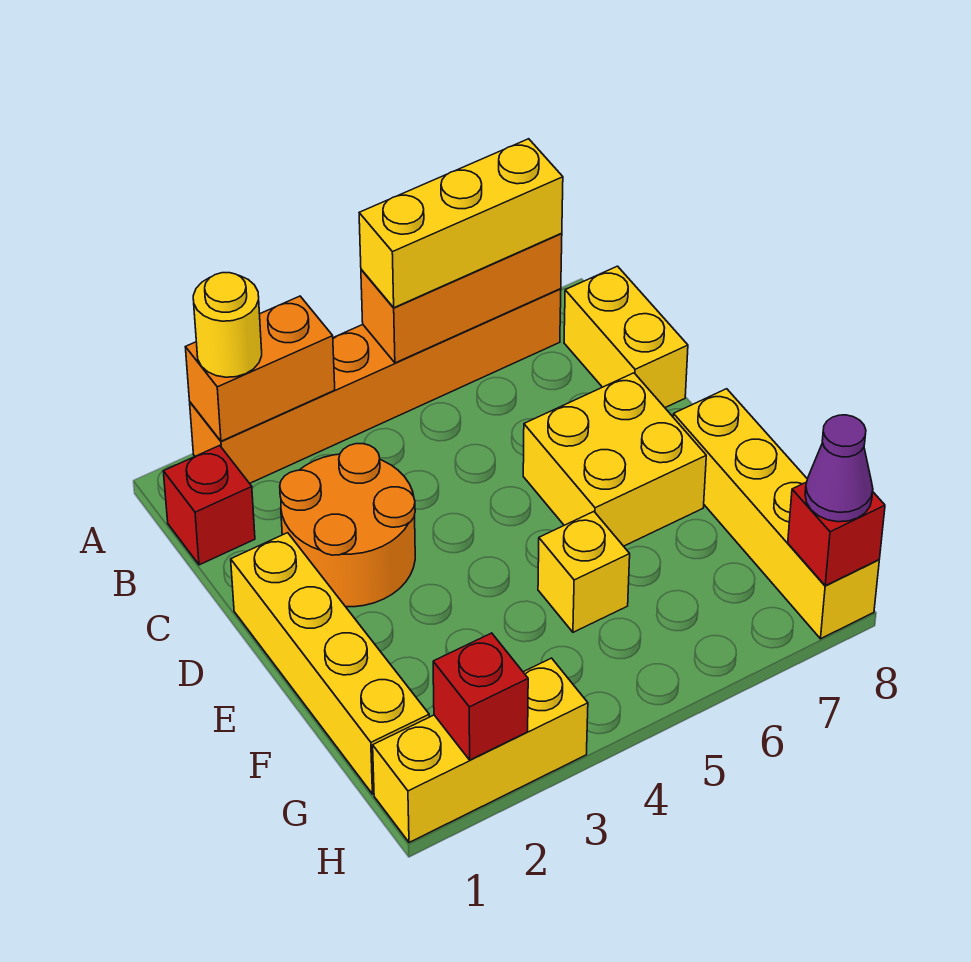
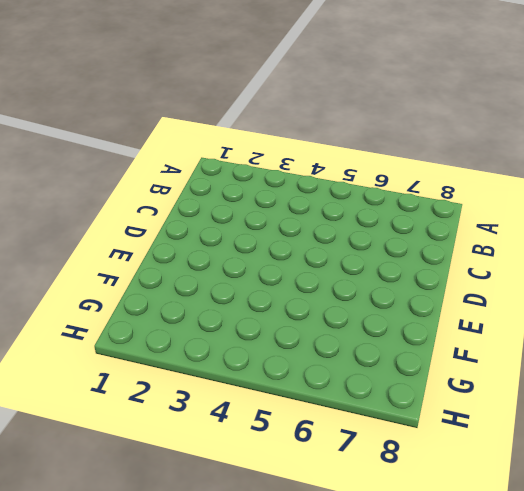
none -> orange 1x6 brick [190,289,561,483]
none -> red 1x1 brick [163,445,255,565]
none -> yellow 1x2 brick [564,266,688,408]

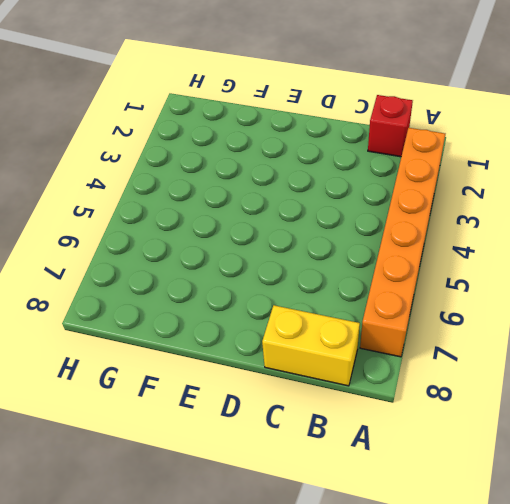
none -> orange 2x2 round brick [280,444,415,607]
none -> yellow 1x4 brick [231,533,429,794]
none -> yellow 2x2 brick [523,373,706,546]

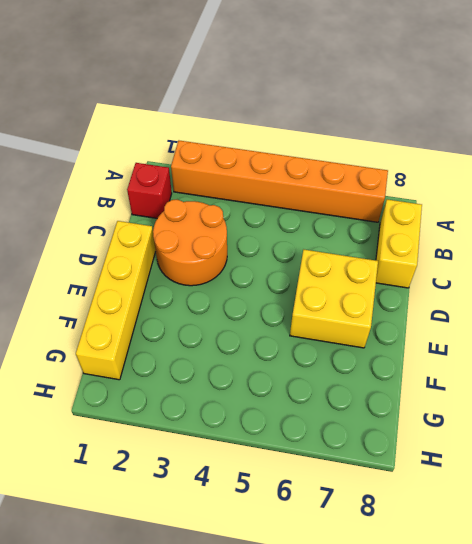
none -> yellow 1x4 brick [673,389,879,639]
none -> yellow 1x1 brick [538,512,630,632]
none -> yellow 1x3 brick [373,658,588,842]

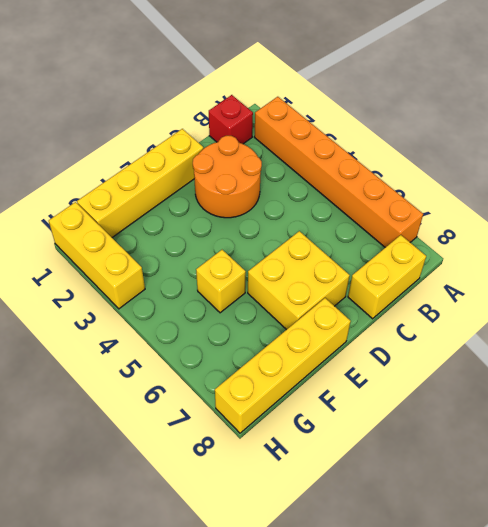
none -> orange 1x2 brick [185,296,335,441]
none -> orange 1x3 brick [361,233,562,363]
none -> red 1x1 brick [433,633,528,760]

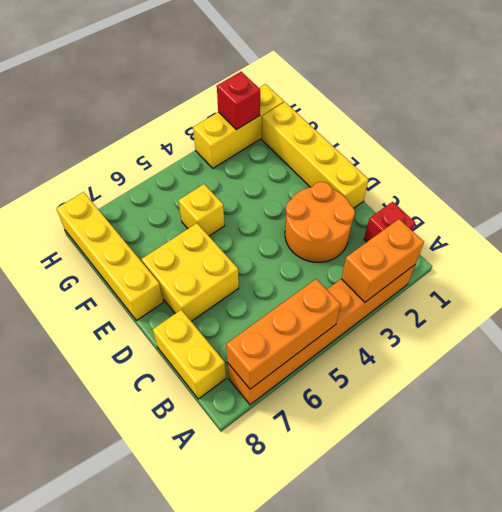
none -> red 1x1 brick [788,482,885,586]
none -> yellow 1x1 round brick [193,273,262,377]
none -> yellow 1x3 brick [359,139,563,308]

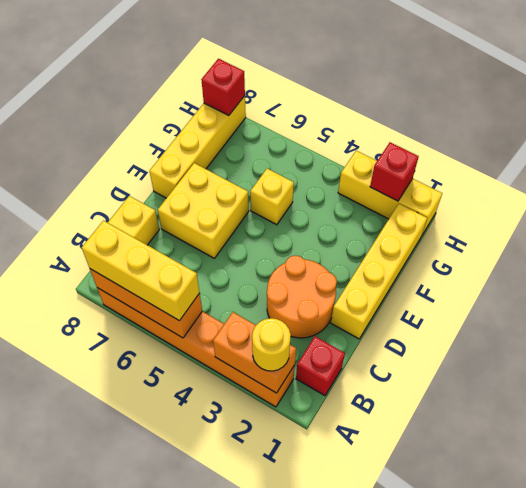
none -> purple 1x1 cone [805,415,873,522]

